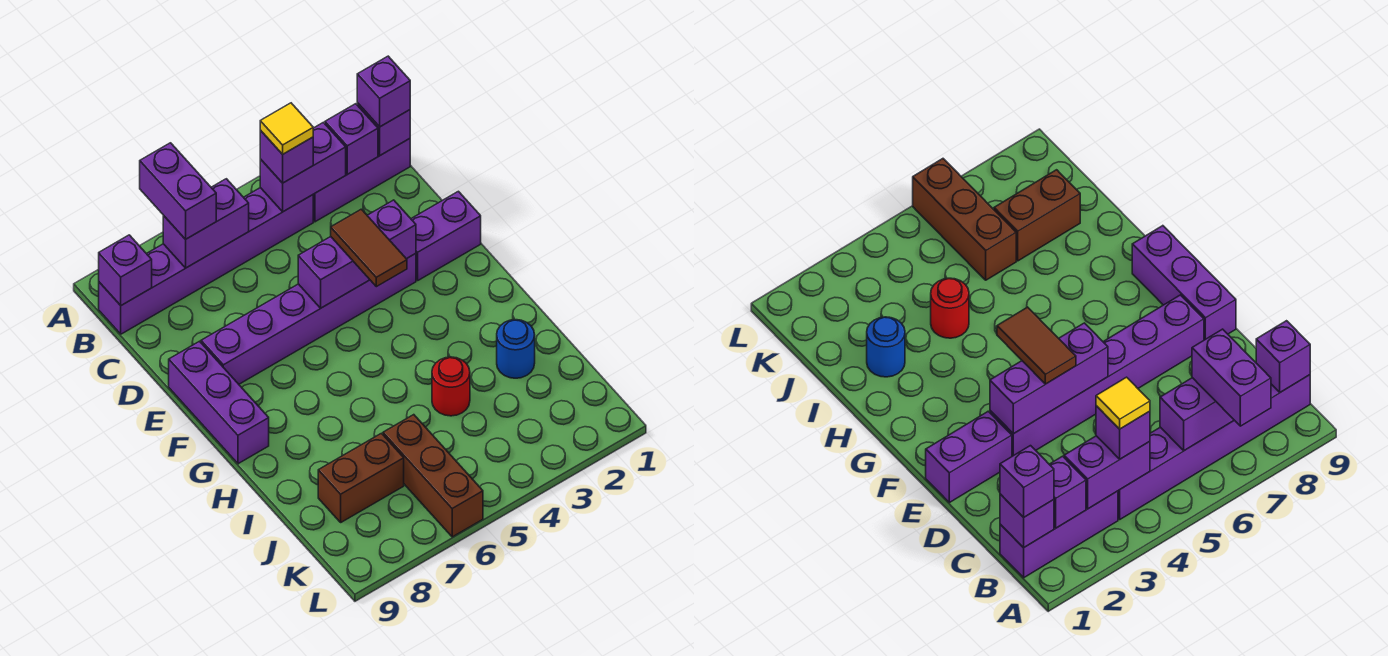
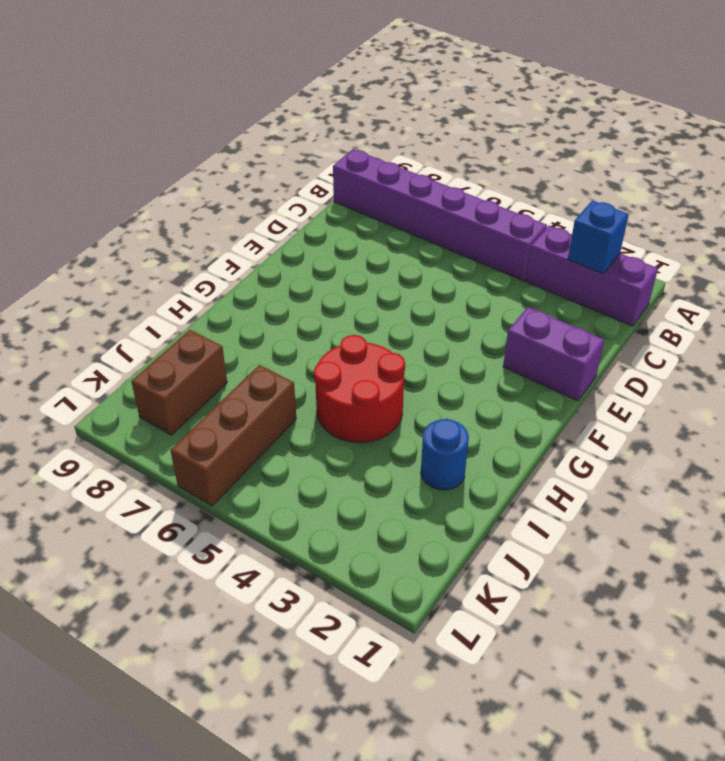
blue 1x1 brick [568,200,629,274] -> purple 1x1 brick [325,104,378,174]
red 2x2 round brick [314,335,405,443] -> red 1x1 round brick [432,357,470,416]
brown 1x2 brick [131,330,227,435] -> brown 1x2 brick turned to [318,433,404,522]
none -> purple 1x6 brick [201,254,416,384]
none -> purple 1x3 brick [169,341,269,464]
none -> purple 1x1 brick [357,103,410,155]

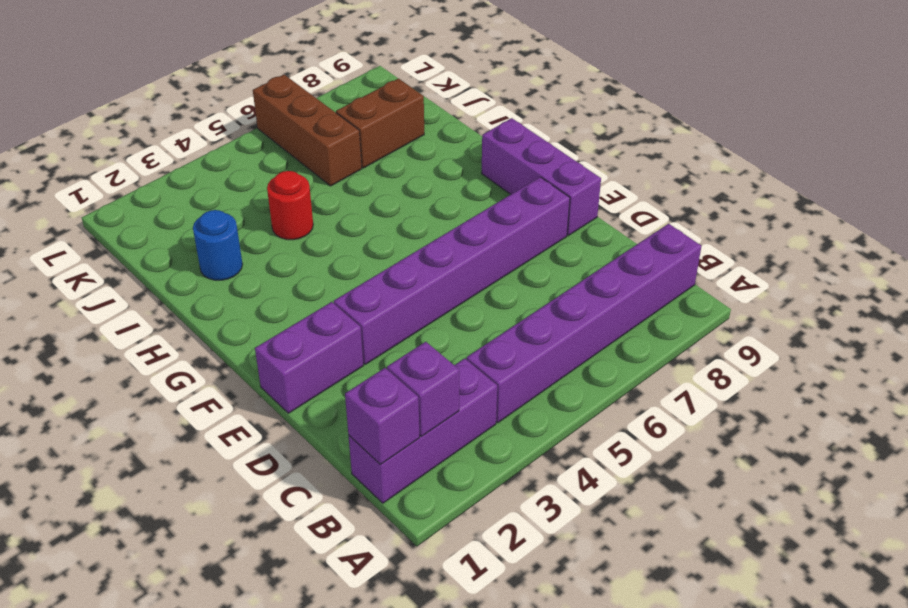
none -> purple 1x2 brick [260,122,346,212]
none -> purple 1x2 brick [163,179,249,268]
none -> purple 1x1 brick [99,235,152,305]

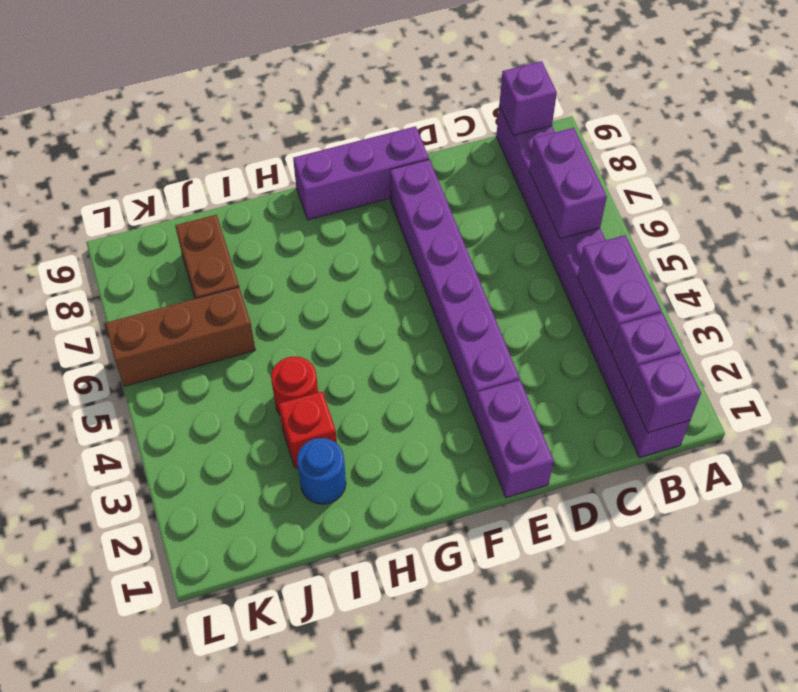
red 1x1 brick [279,391,337,468] -> none
none -> purple 1x3 brick [298,200,416,308]
none -> purple 1x2 brick [140,143,216,239]
none -> purple 1x1 brick [357,56,410,127]

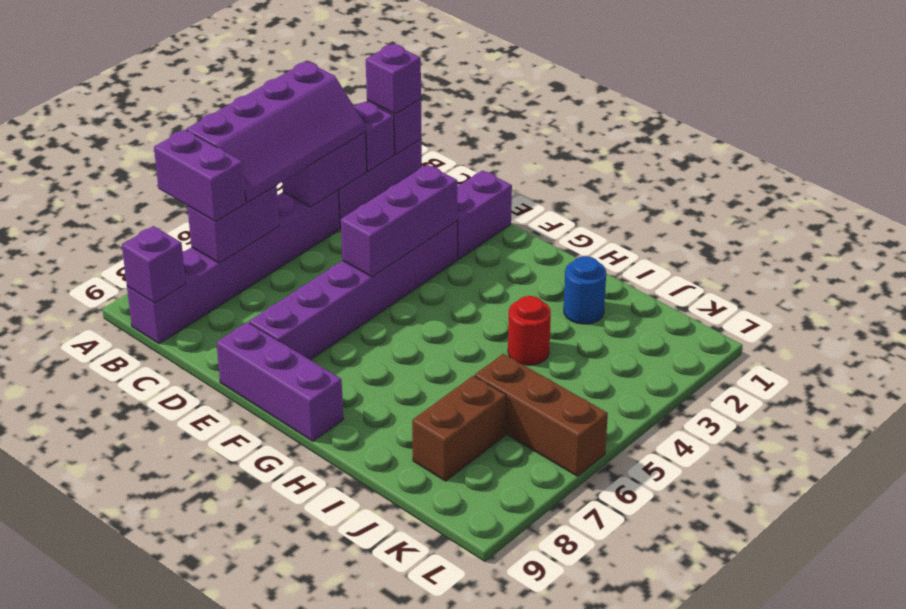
purple 2x4 slope [186,62,365,203] -> purple 1x1 brick [260,130,313,183]
none -> brown 1x2 tile [331,209,407,287]
none -> yellow 1x1 tile [260,103,313,154]

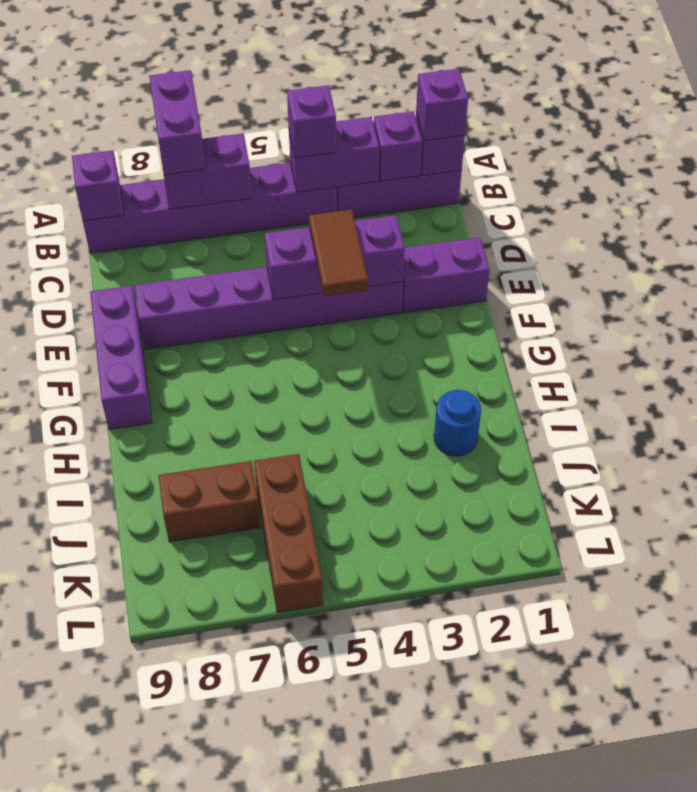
none -> red 1x1 round brick [432,357,470,416]
none -> yellow 1x1 tile [260,103,313,154]

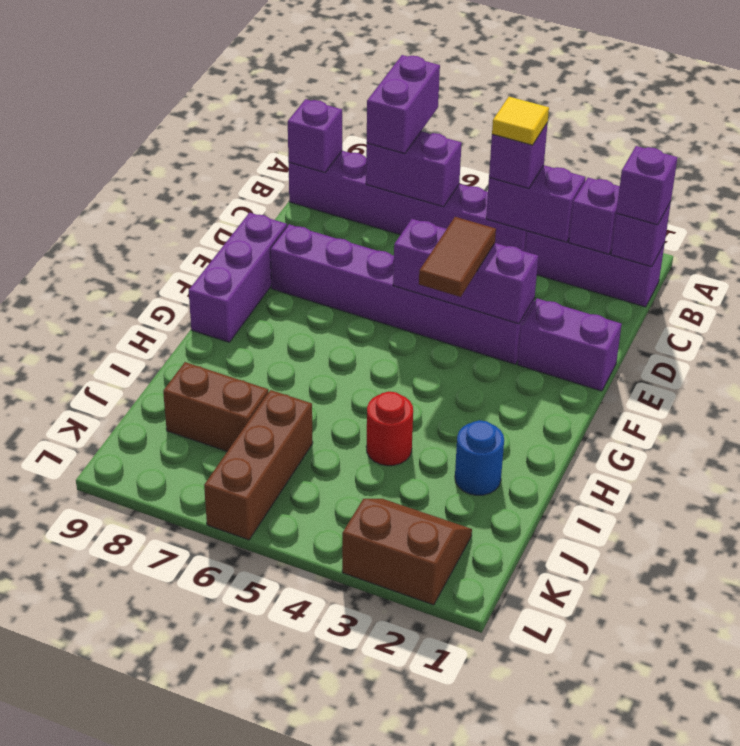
brown 2x2 slope [342,499,472,605] -> none

